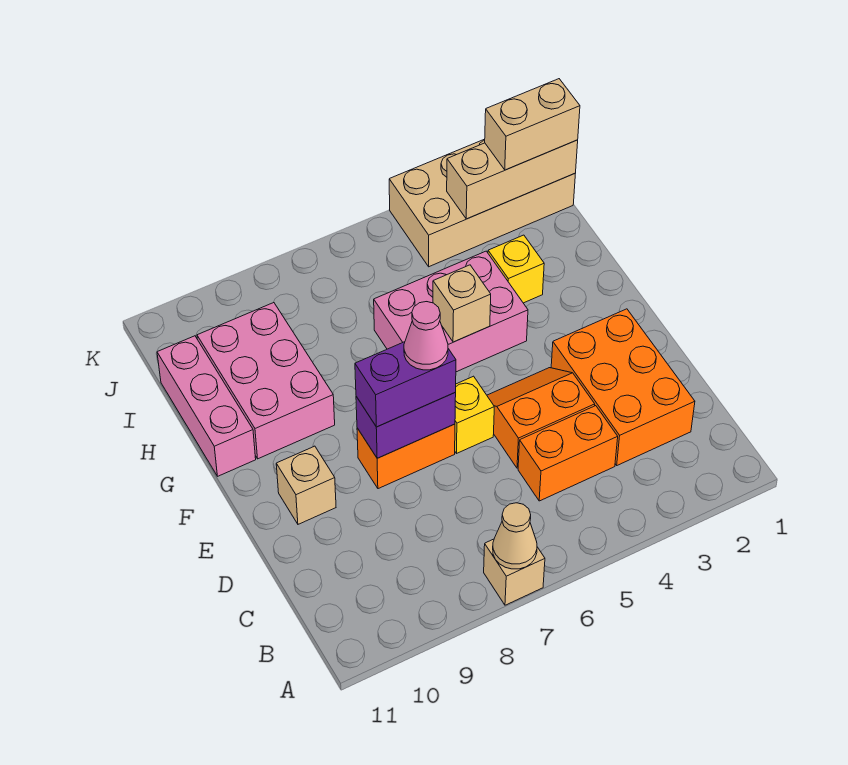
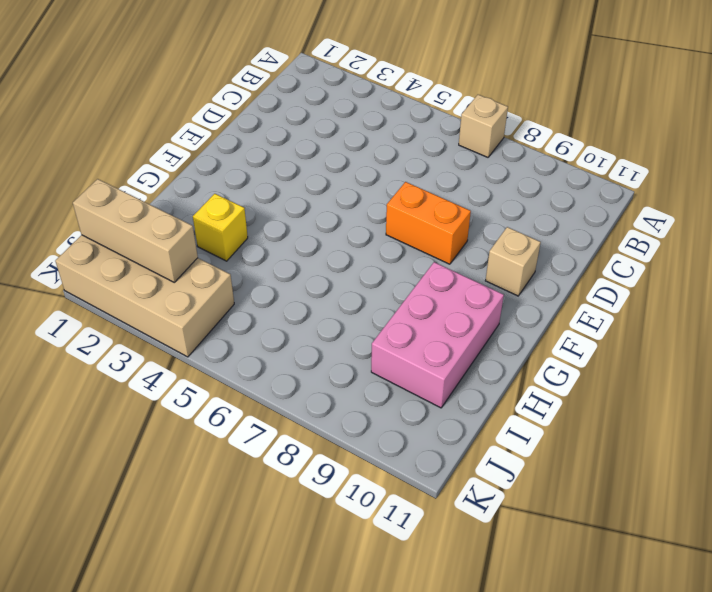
none -> orange 2x3 brick [551,309,695,465]
none -> orange 1x2 brick [518,406,618,501]
none -> orange 2x2 slope [487,368,595,468]

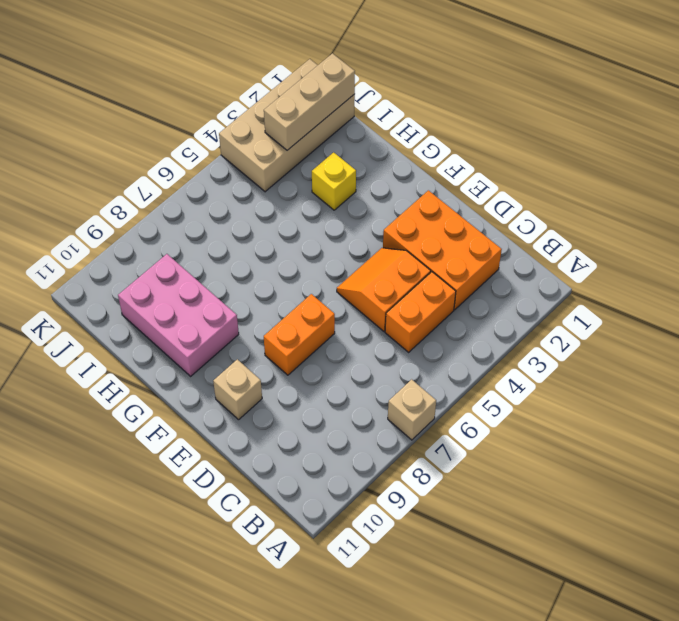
none -> yellow 1x1 brick [455,376,494,453]
none -> pink 2x3 brick [374,251,528,372]
none -> pink 1x3 brick [157,336,256,476]

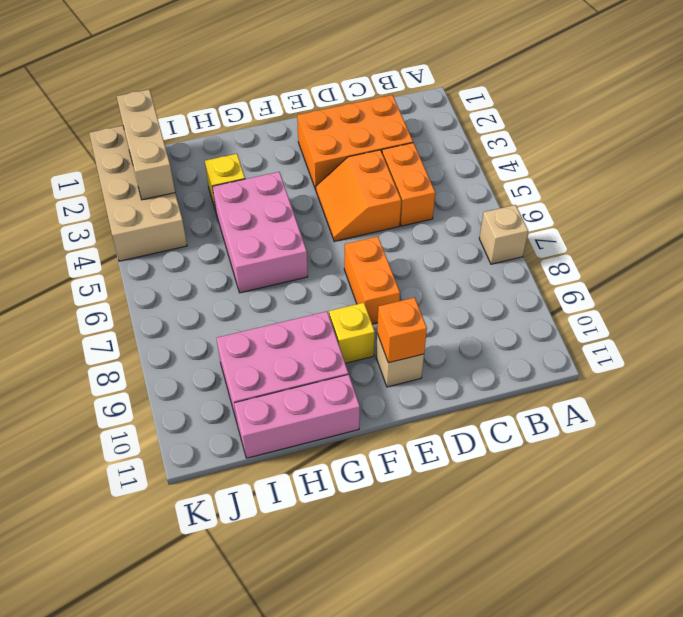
orange 1x1 brick [377,298,427,363] -> none
yellow 1x1 brick [329,303,375,363] -> yellow 1x1 brick moved to [455,376,494,453]
none -> tan 1x1 cone [493,503,537,569]
none -> purple 1x2 brick [356,392,456,458]
none -> tan 1x1 brick [433,265,491,342]

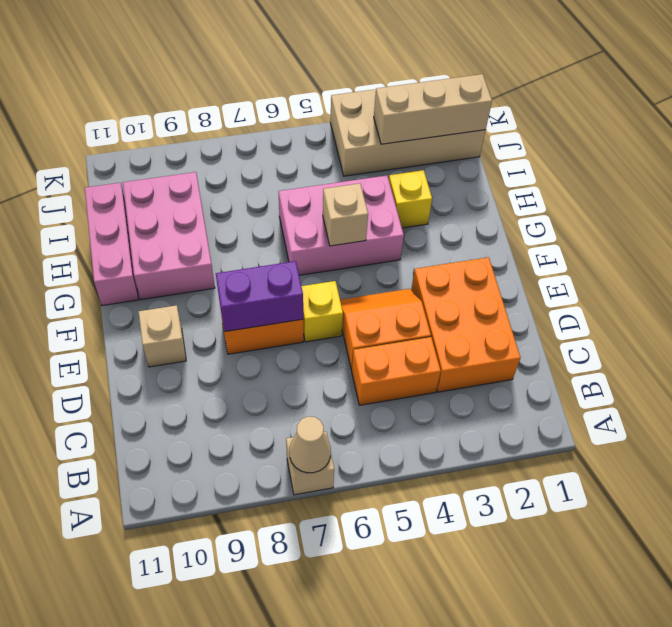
none -> purple 1x2 brick [355,342,456,427]
none -> tan 1x2 brick [485,79,580,170]
none -> pink 1x1 cone [404,302,448,370]

